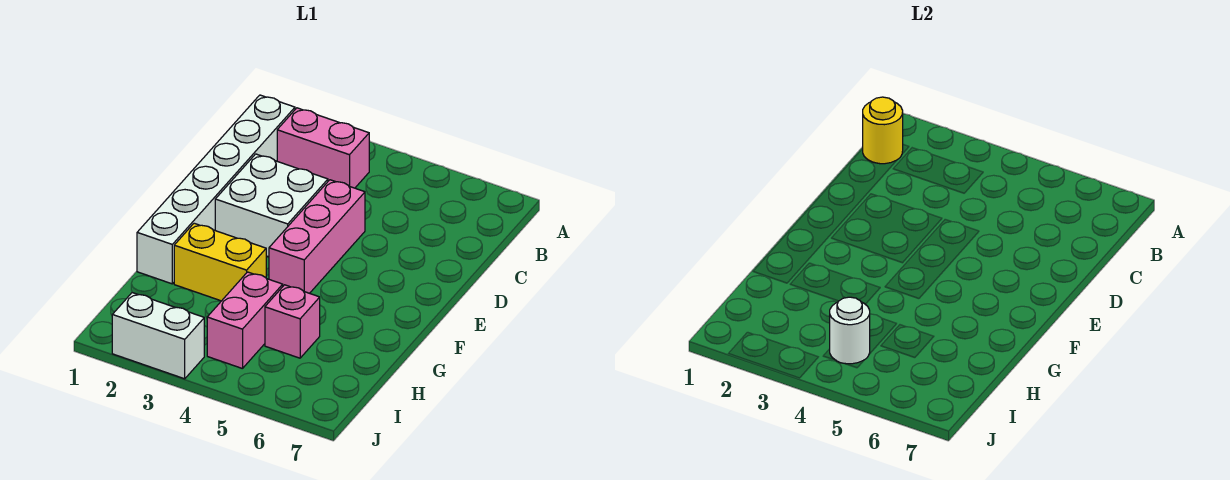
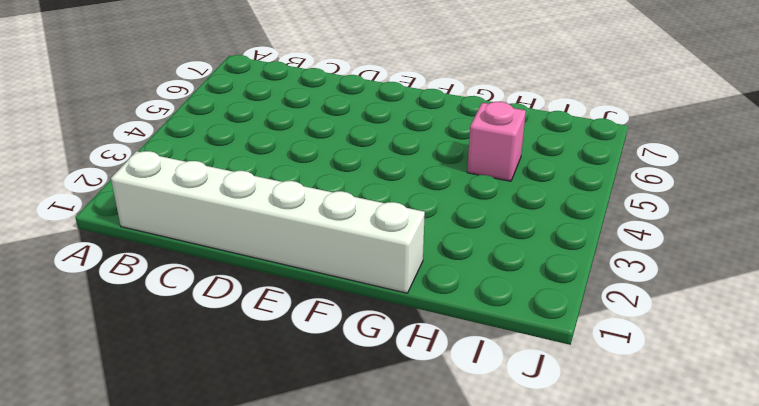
none -> pink 1x2 brick [277,108,369,188]
none -> white 2x2 brick [215,154,328,257]

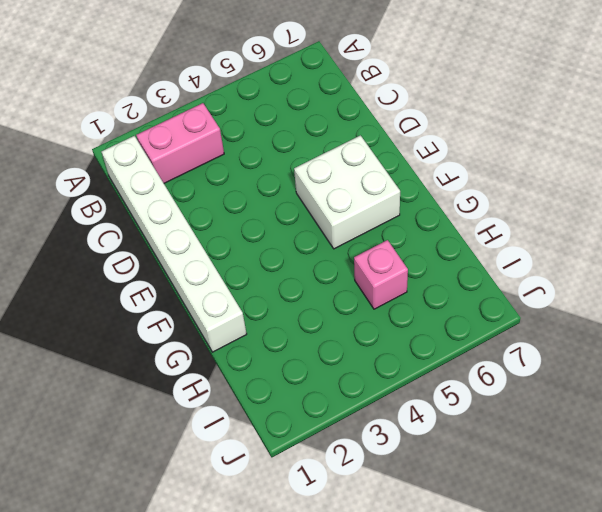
white 2x2 brick [294,135,400,249] -> white 2x2 brick moved to [215,154,328,257]
none -> pink 1x3 brick [269,180,365,293]
none -> yellow 1x2 brick [174,223,266,301]

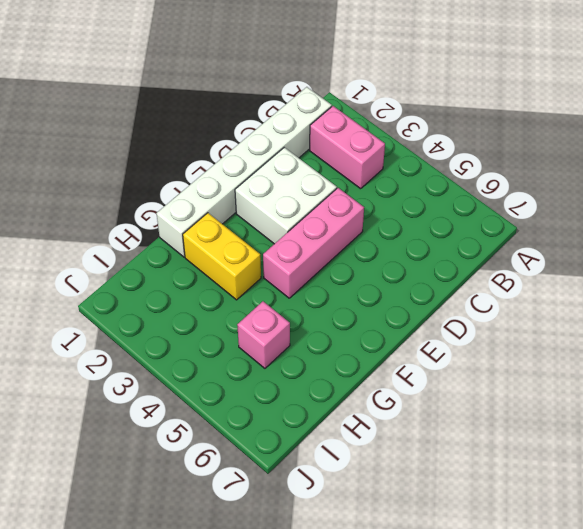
none -> pink 1x2 brick [207,272,283,369]
none -> white 1x2 brick [112,293,204,379]

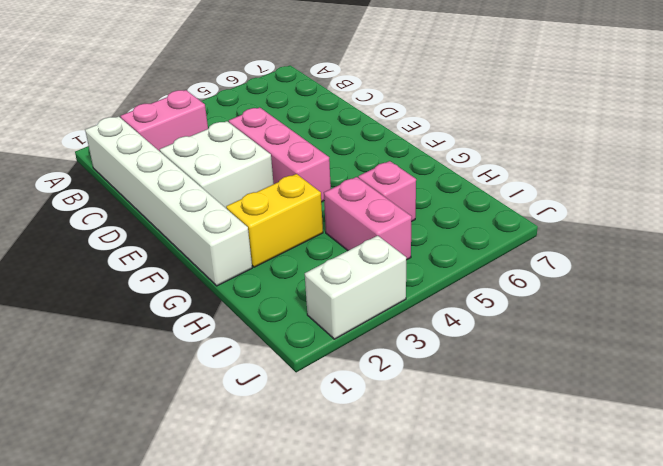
none -> yellow 1x1 round brick [863,97,903,164]
none -> white 1x1 round brick [830,297,870,364]

